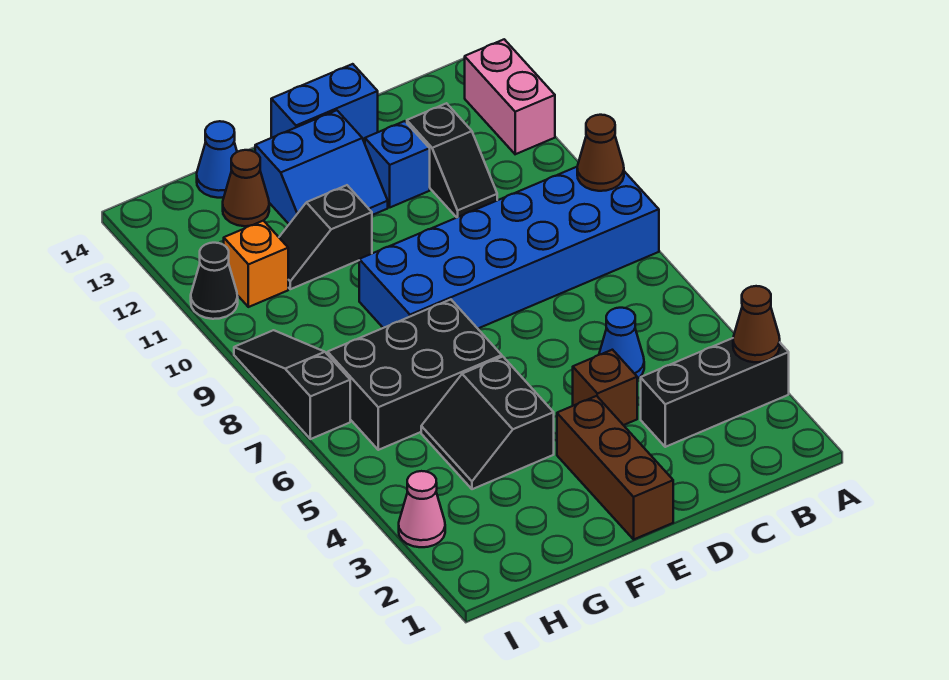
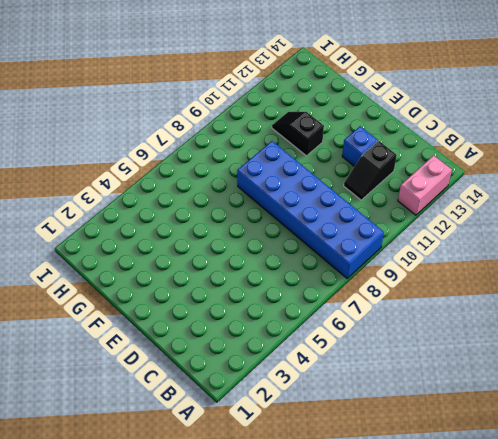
none -> black 1x3 brick [641,338,789,447]
none -> blue 1x1 cone [599,308,644,379]
none -> brown 1x1 brick [573,350,637,425]

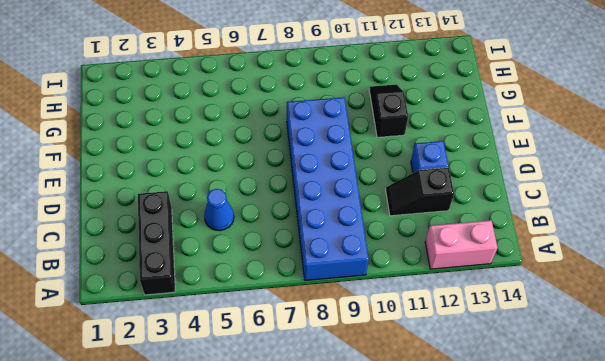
none -> brown 1x1 brick [573,350,637,425]
none -> blue 1x2 brick [271,64,378,140]
none -> brown 1x3 brick [557,396,673,539]

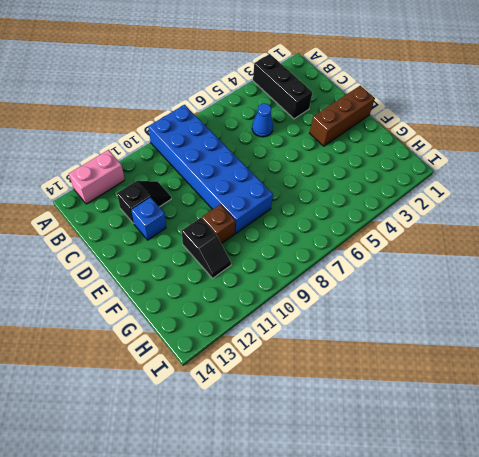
brown 1x1 brick [202,204,235,244] -> brown 1x1 brick moved to [573,350,637,425]
none -> blue 1x2 brick [271,64,378,140]
none -> blue 2x2 slope [255,110,388,224]
none -> black 2x2 slope [421,357,554,489]

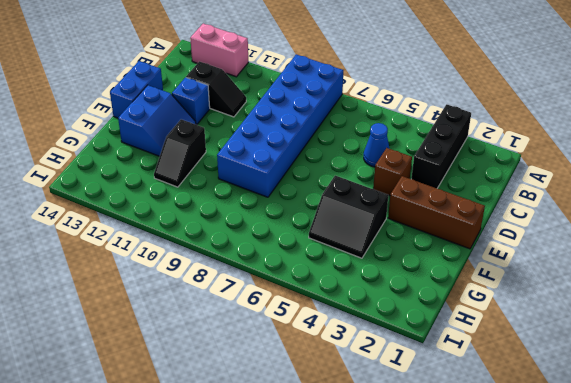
none -> black 2x3 brick [328,300,502,450]
none -> brown 1x1 cone [223,150,269,226]
none -> blue 1x1 cone [197,121,237,198]

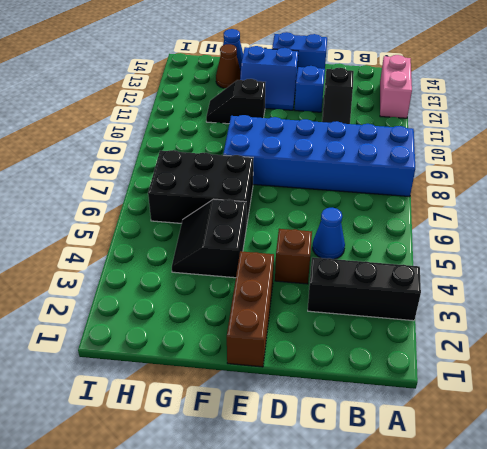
none -> orange 1x1 brick [224,221,288,307]
none -> pink 1x1 cone [399,471,445,547]
none -> black 1x3 slope [234,330,350,439]

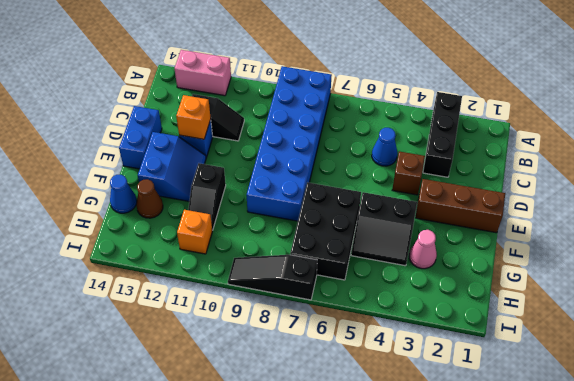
orange 1x1 brick [176,95,211,139] -> none
pink 1x1 cone [409,230,437,269] -> pink 1x1 cone moved to [399,471,445,547]
none -> black 1x1 cone [191,243,238,319]
none -> brown 1x1 cone [733,286,780,362]
none -> brown 1x1 cone [577,115,624,191]

